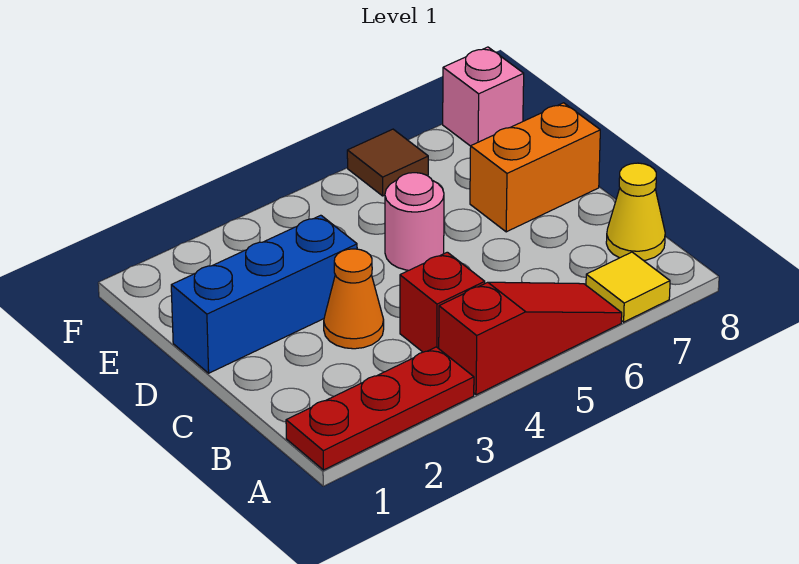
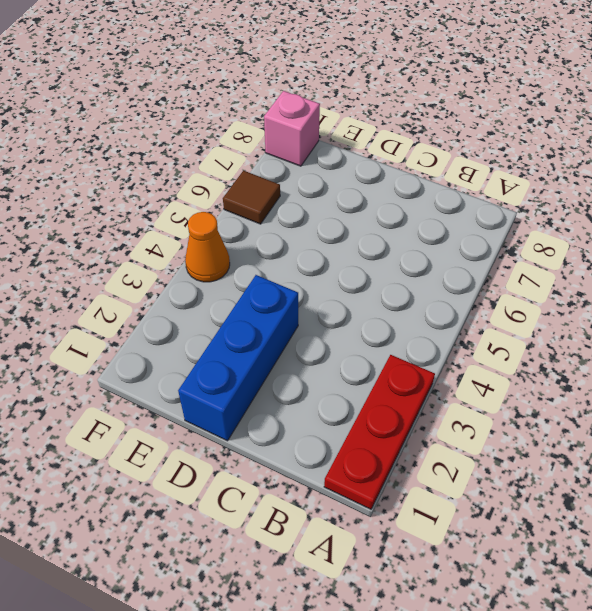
orange 1x1 cone [185,212,230,282] -> orange 1x1 cone moved to [324,249,384,349]
none -> red 1x3 slope [439,282,622,395]
none -> yellow 1x1 tile [586,252,670,322]

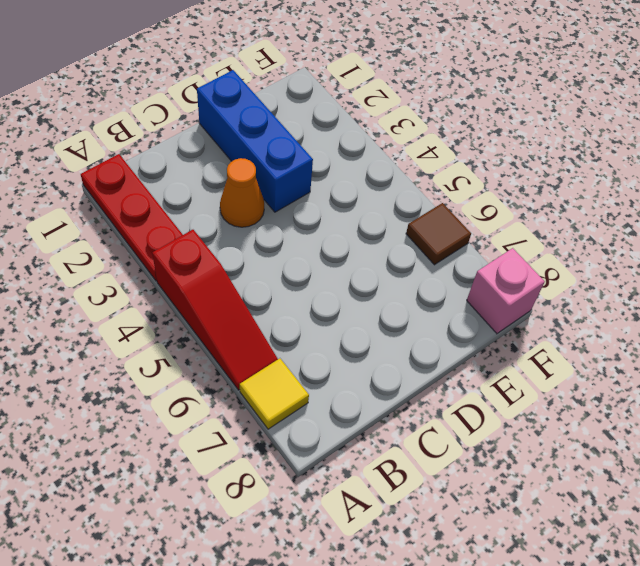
none -> red 1x1 brick [400,252,485,352]
none -> yellow 1x1 cone [606,163,665,261]

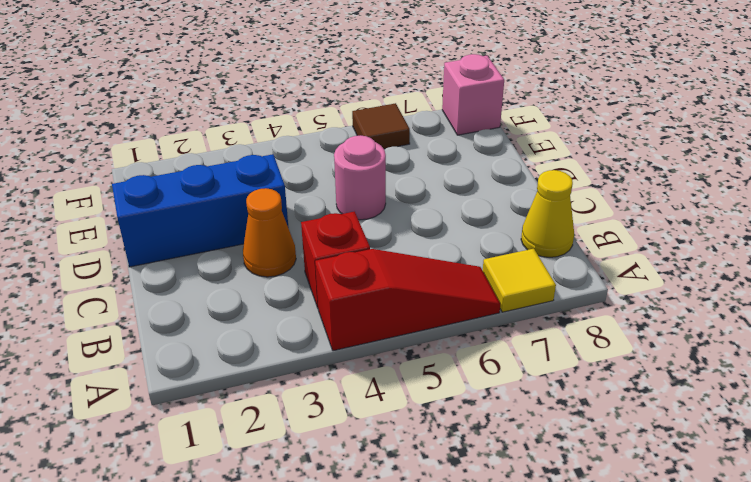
none -> red 1x3 plate [286,347,474,470]
none -> orange 1x2 brick [470,103,600,232]

